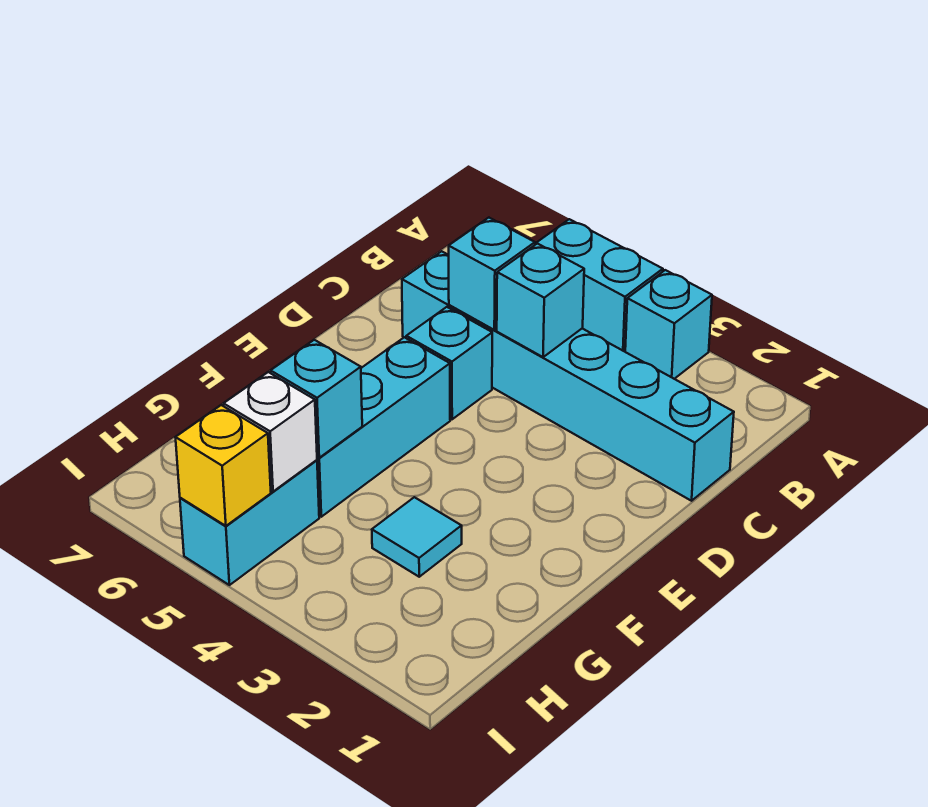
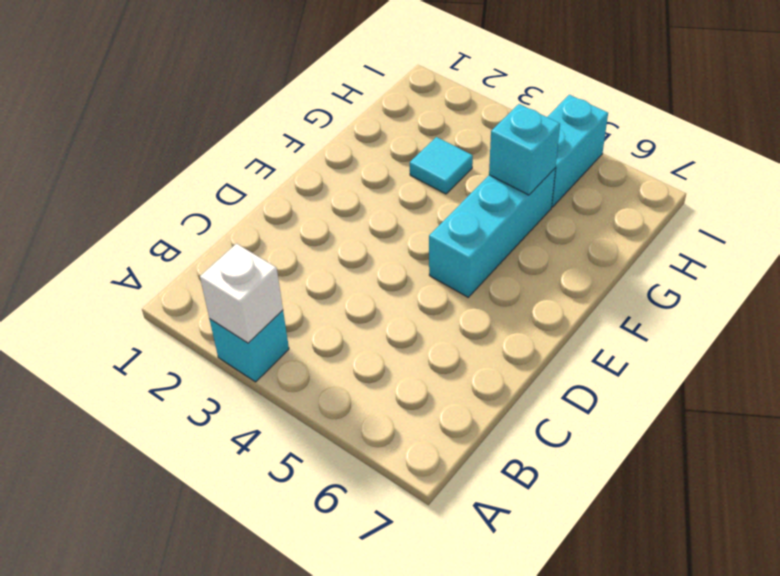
white 1x1 brick [200,244,283,343] -> white 1x1 brick moved to [224,372,317,491]
none -> cyan 1x2 brick [535,219,663,352]
none -> cyan 1x6 brick [402,251,734,501]
none -> cyan 1x1 brick [406,307,492,419]

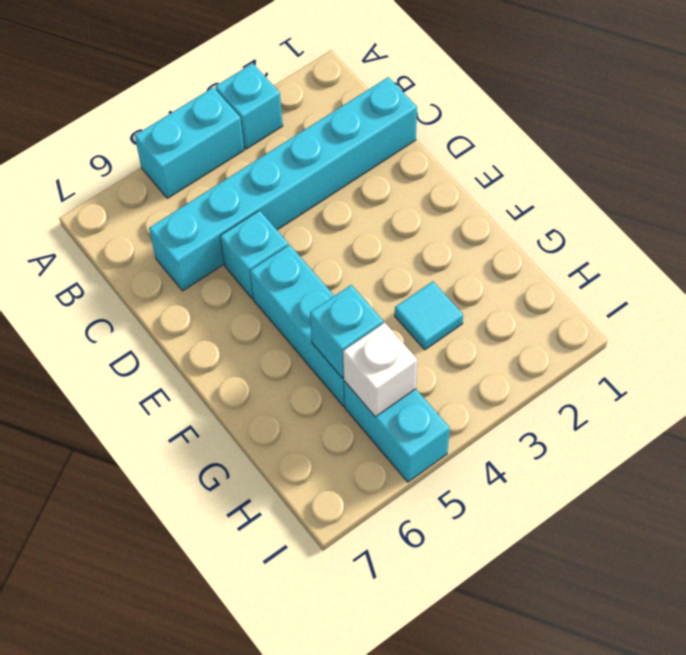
none -> cyan 1x1 brick [497,243,584,357]
none -> cyan 1x1 brick [449,218,535,330]
none -> yellow 1x1 brick [175,405,271,526]

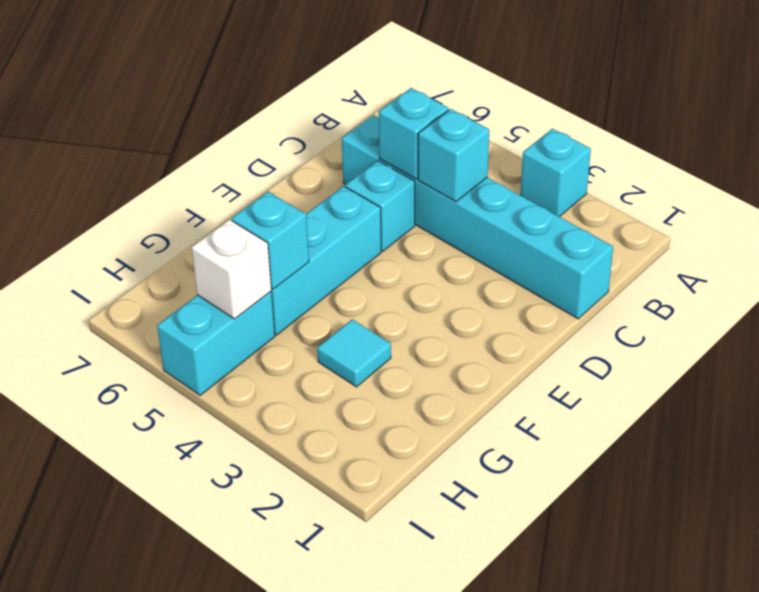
none -> cyan 1x2 brick [535,219,663,352]
none -> yellow 1x1 brick [175,405,271,526]

